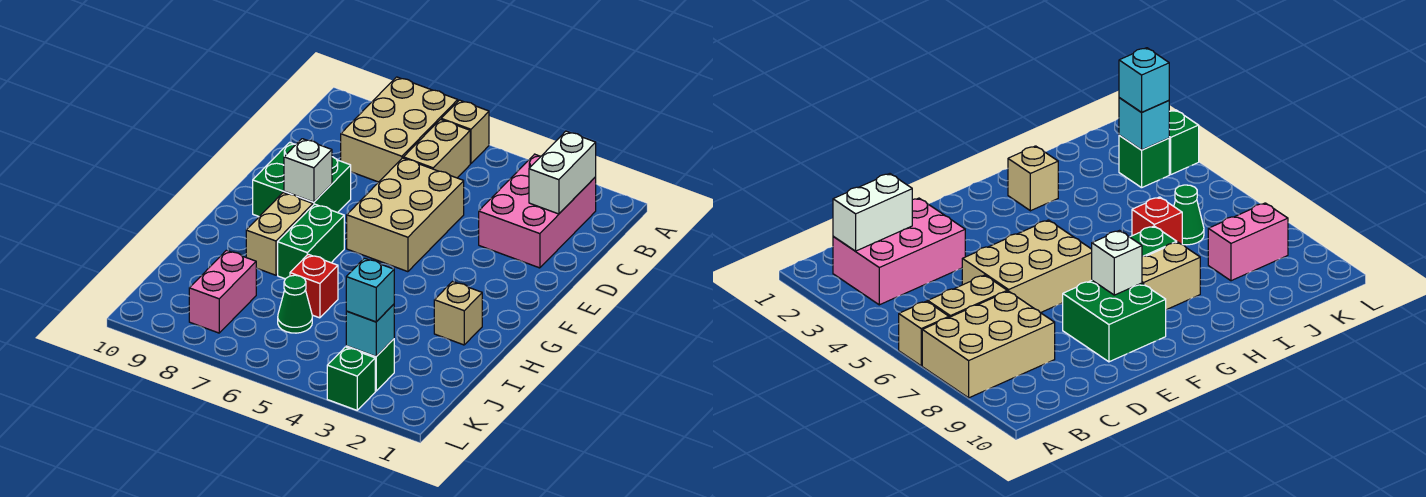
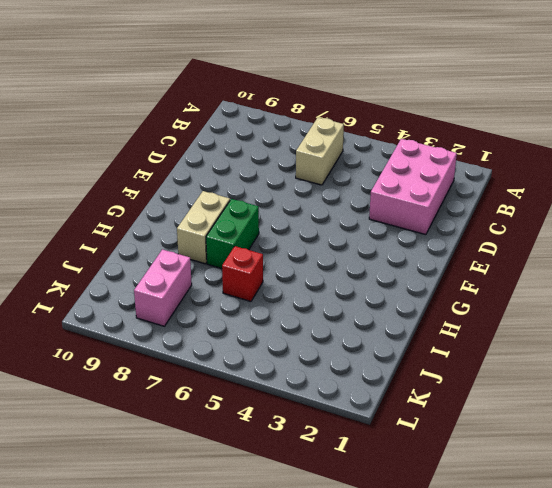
none -> tan 1x1 brick [441,100,489,164]
none -> tan 2x3 brick [341,77,458,182]
none -> tan 2x3 brick [347,158,464,272]

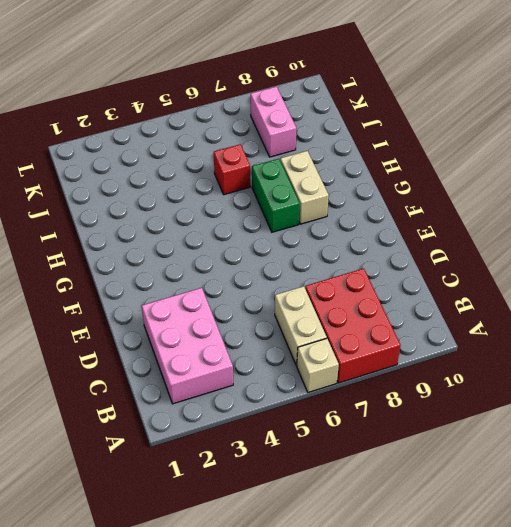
red 2x3 brick [305,268,401,383] -> tan 2x3 brick [341,77,458,182]
none -> tan 2x3 brick [347,158,464,272]
none -> green 2x2 brick [253,142,351,216]
none -> tan 1x1 brick [434,282,482,345]

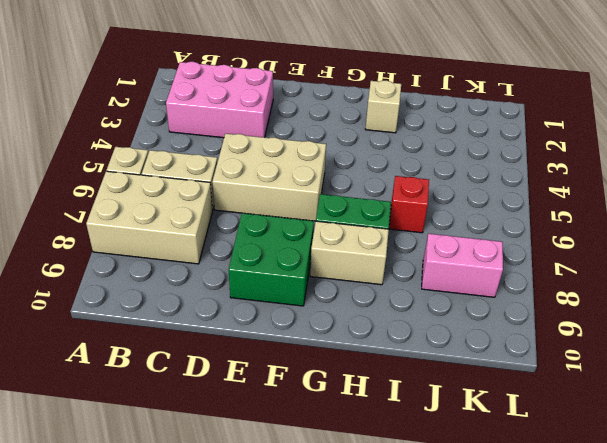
none -> green 1x1 cone [278,275,312,333]
none -> green 1x1 brick [346,339,394,391]
none -> green 1x1 brick [327,347,375,410]

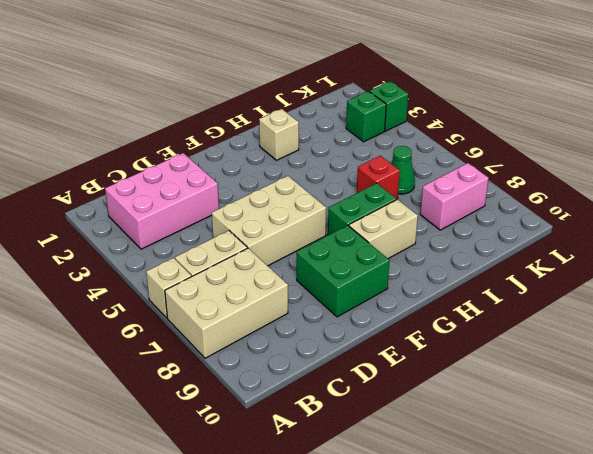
none -> white 1x2 brick [529,131,596,214]
none -> white 1x1 brick [284,139,332,202]
none -> cyan 1x1 brick [346,304,394,357]

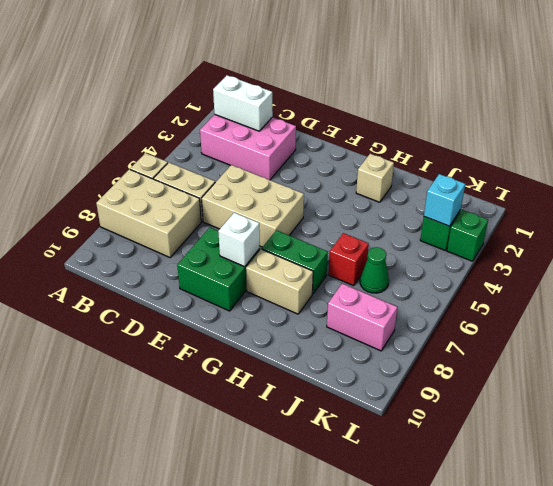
none -> cyan 1x1 brick [346,258,394,322]

